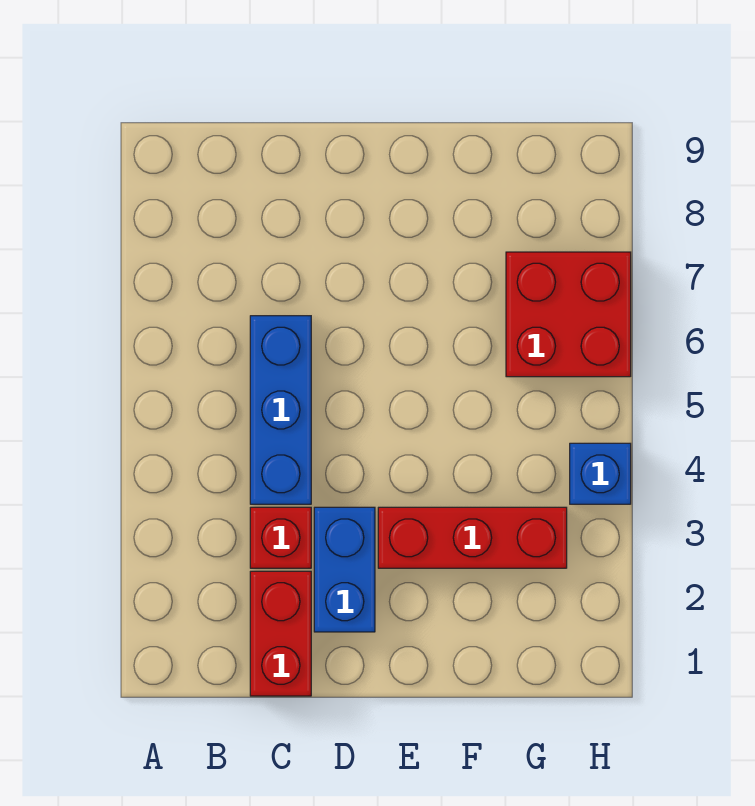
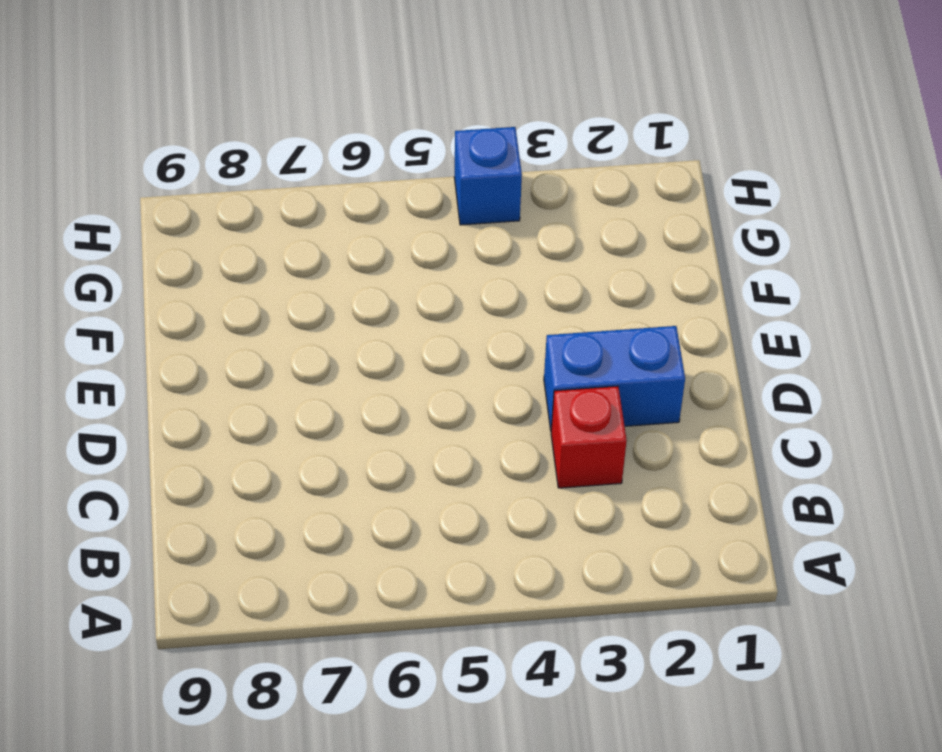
none -> red 1x2 brick [250,571,311,696]
none -> blue 1x3 brick [250,316,311,504]

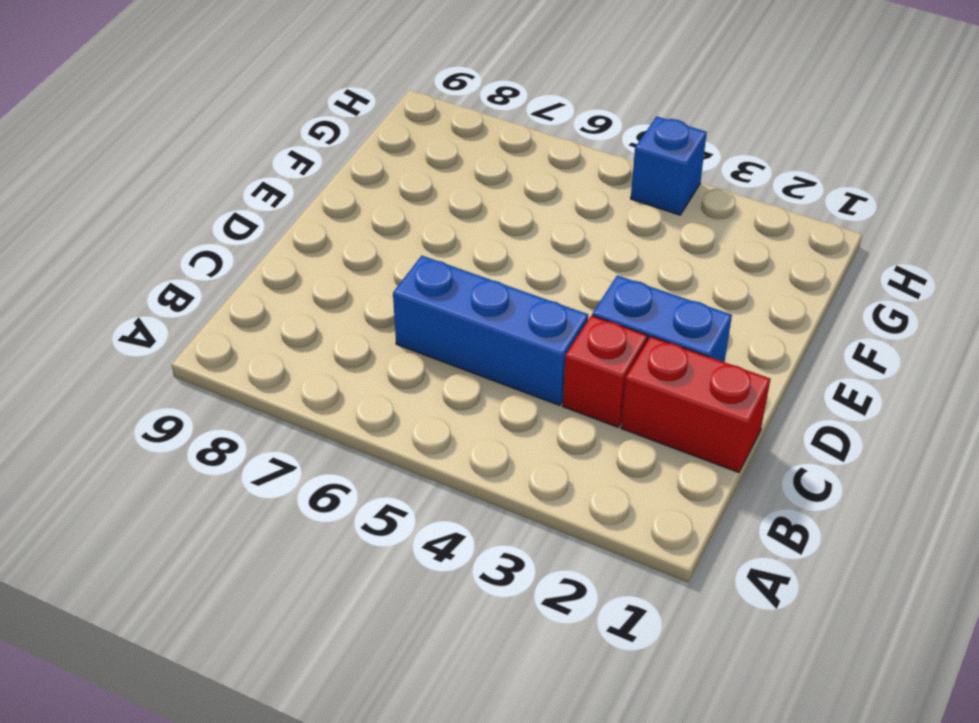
none -> red 1x3 brick [378,507,567,568]
none -> red 2x2 brick [506,252,631,377]

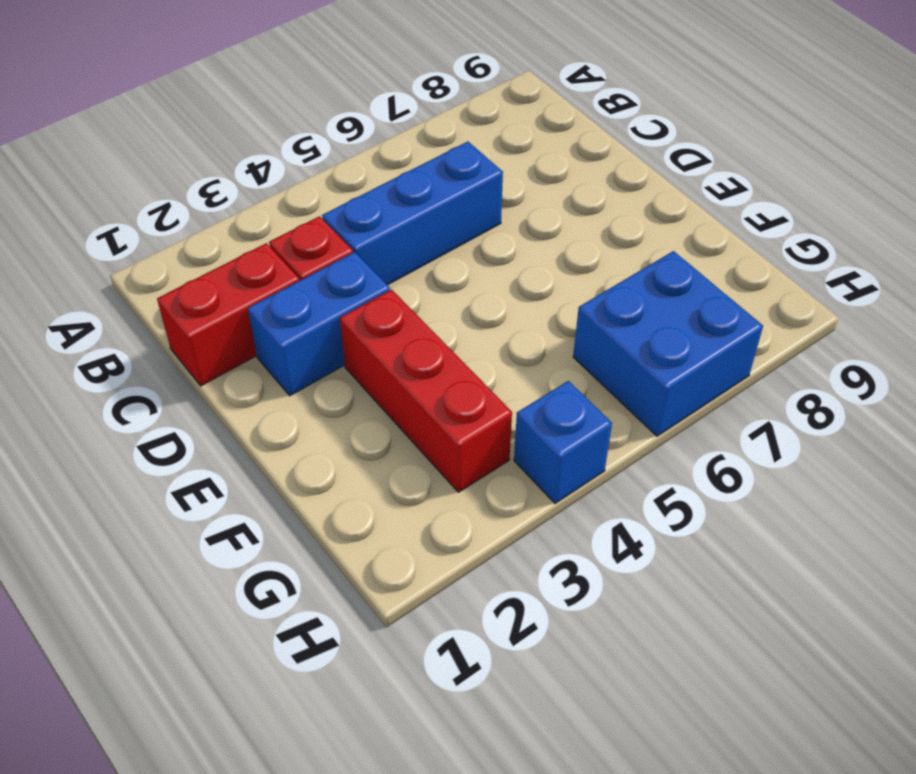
blue 2x2 brick [573,251,763,436] -> red 2x2 brick [506,252,631,377]

